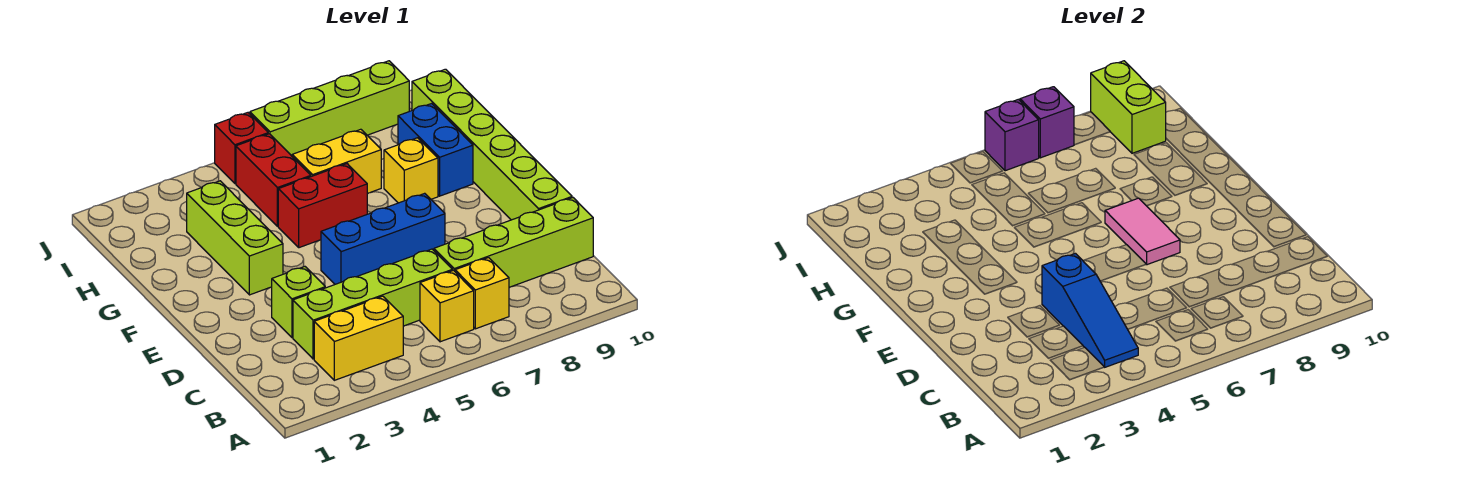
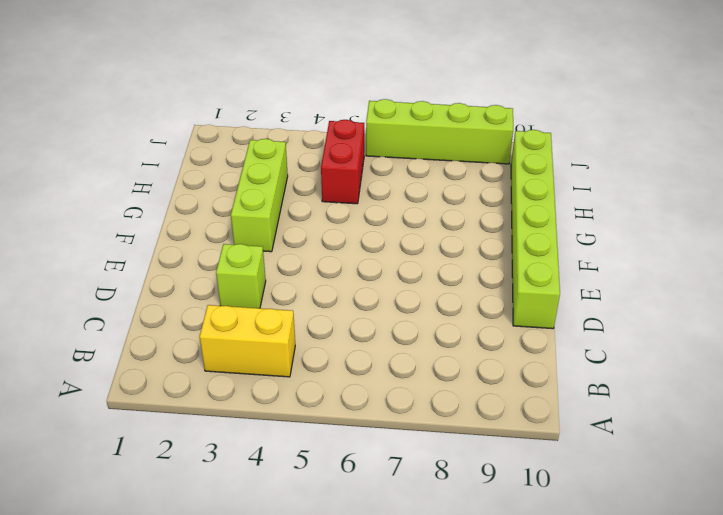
none -> yellow 1x1 brick [420,270,474,342]
none -> yellow 1x1 brick [455,258,509,329]
none -> lime 1x4 brick [293,249,452,359]

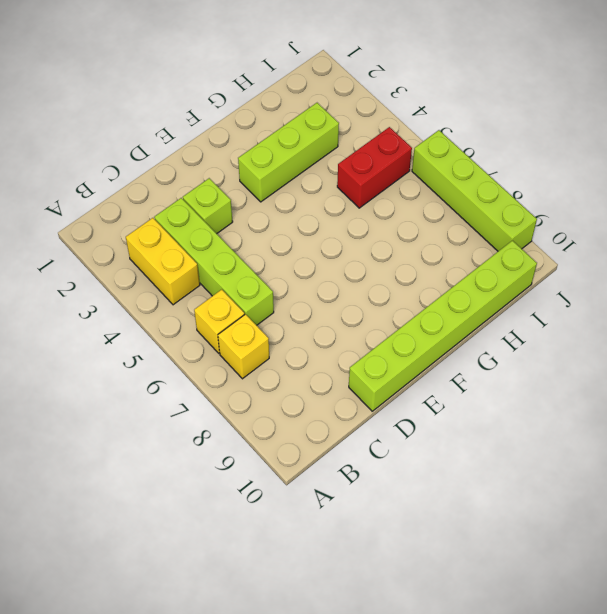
none -> lime 1x4 brick [434,198,593,287]
none -> blue 1x3 brick [321,193,445,284]
none -> red 1x2 brick [278,164,367,248]

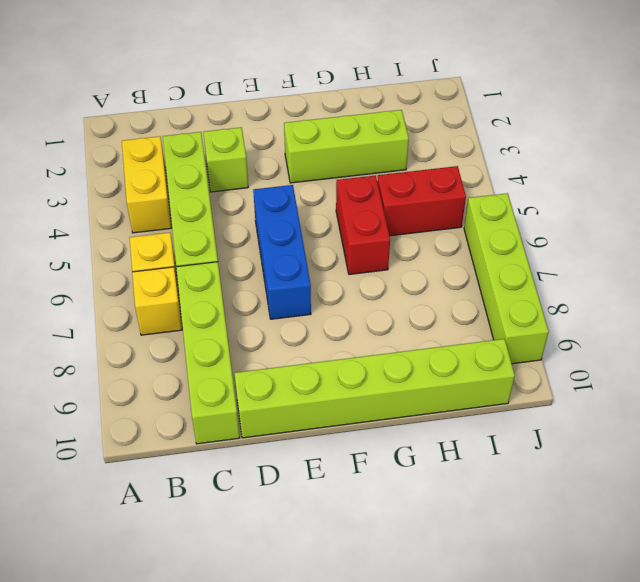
none -> yellow 1x1 brick [384,138,438,203]
none -> blue 1x2 brick [398,104,473,196]
none -> yellow 1x2 brick [292,129,381,194]

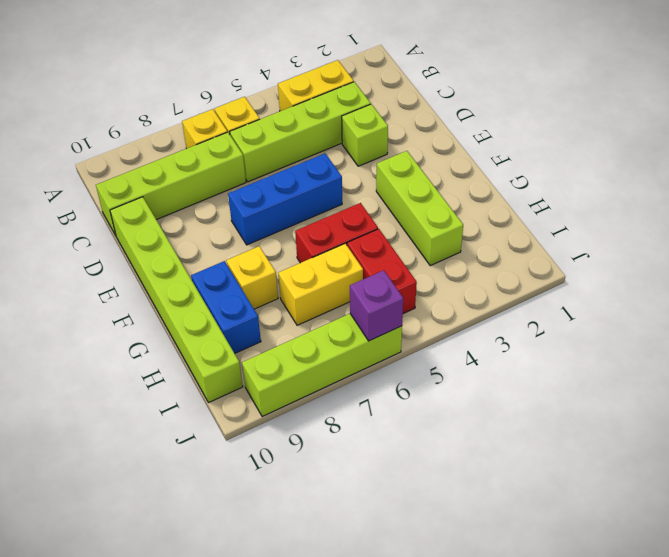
none -> red 1x1 brick [215,113,268,184]
none -> blue 1x3 slope [1042,254,1138,367]
none -> pink 1x2 tile [1105,198,1180,265]

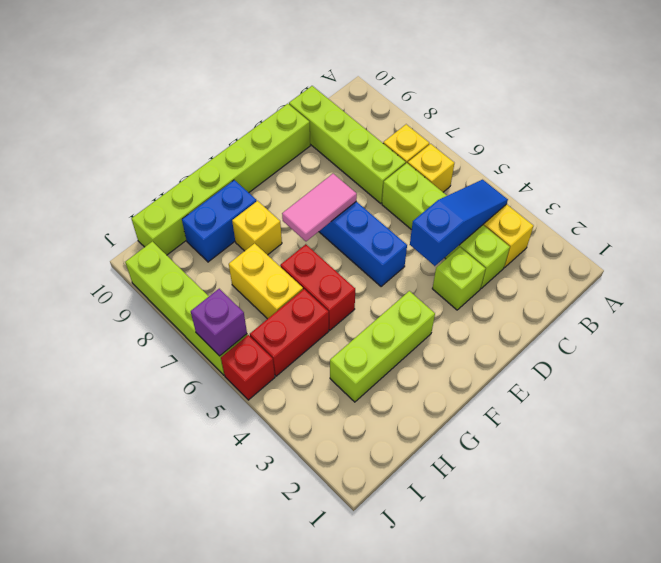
none -> lime 1x2 brick [1091,61,1166,153]
none -> purple 1x1 brick [1020,87,1074,158]

